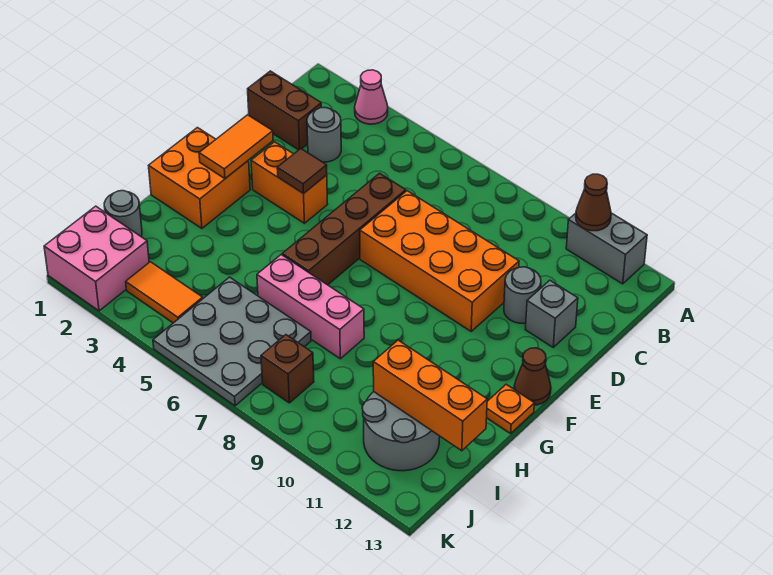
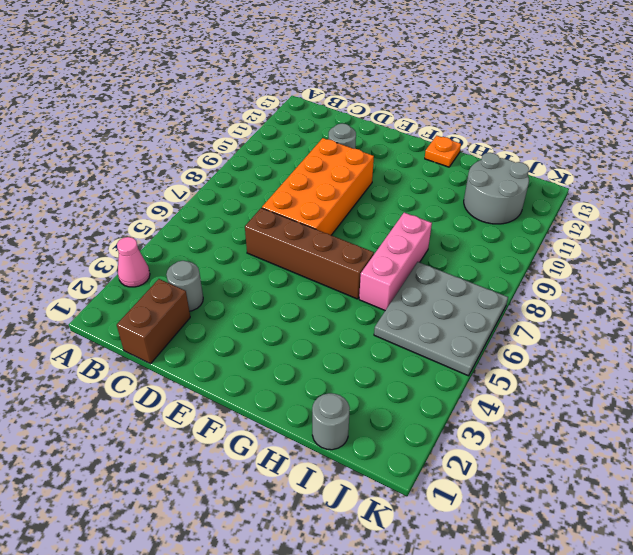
none -> grey 1x2 brick [566,213,647,284]
none -> grey 1x1 brick [525,280,578,347]
none -> orange 1x2 brick [251,142,328,223]

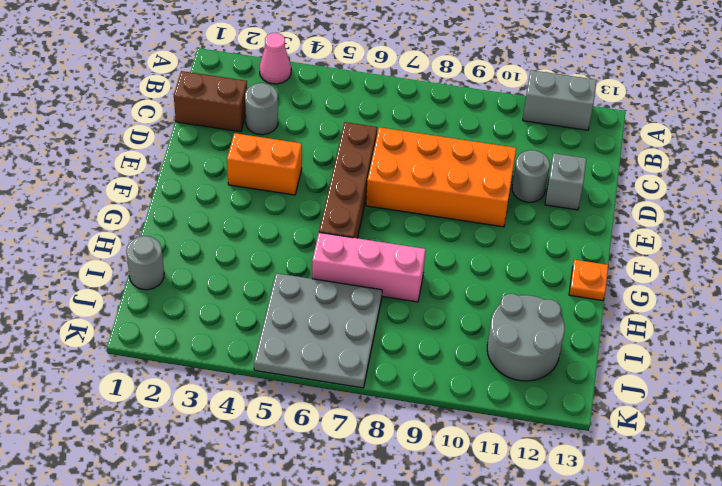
none -> orange 2x2 brick [149,128,250,228]
none -> brown 1x1 cone [514,348,551,405]
none -> pink 2x2 brick [44,206,149,311]

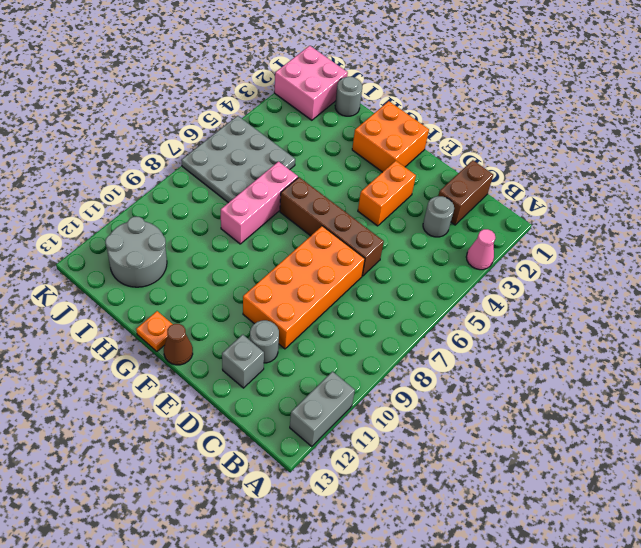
none -> orange 1x2 tile [126,262,203,323]
none -> brown 1x1 brick [261,335,314,403]
none -> brown 1x1 cone [576,174,611,231]

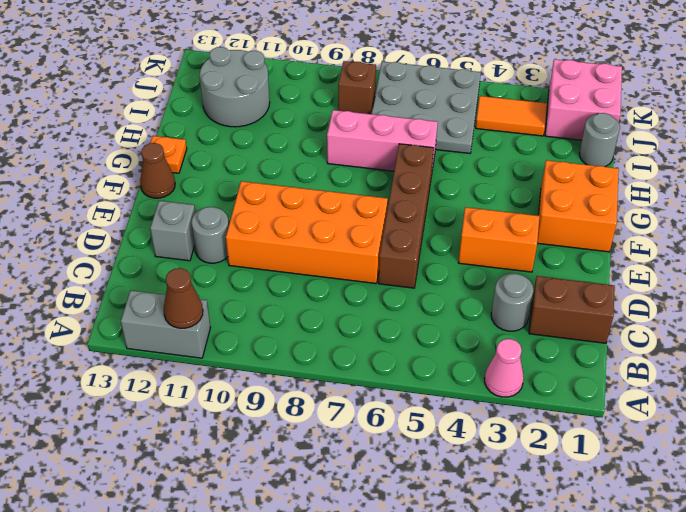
none -> orange 1x2 tile [199,115,273,178]
none -> brown 1x1 tile [277,149,327,194]
none -> orange 1x3 brick [373,340,487,451]

